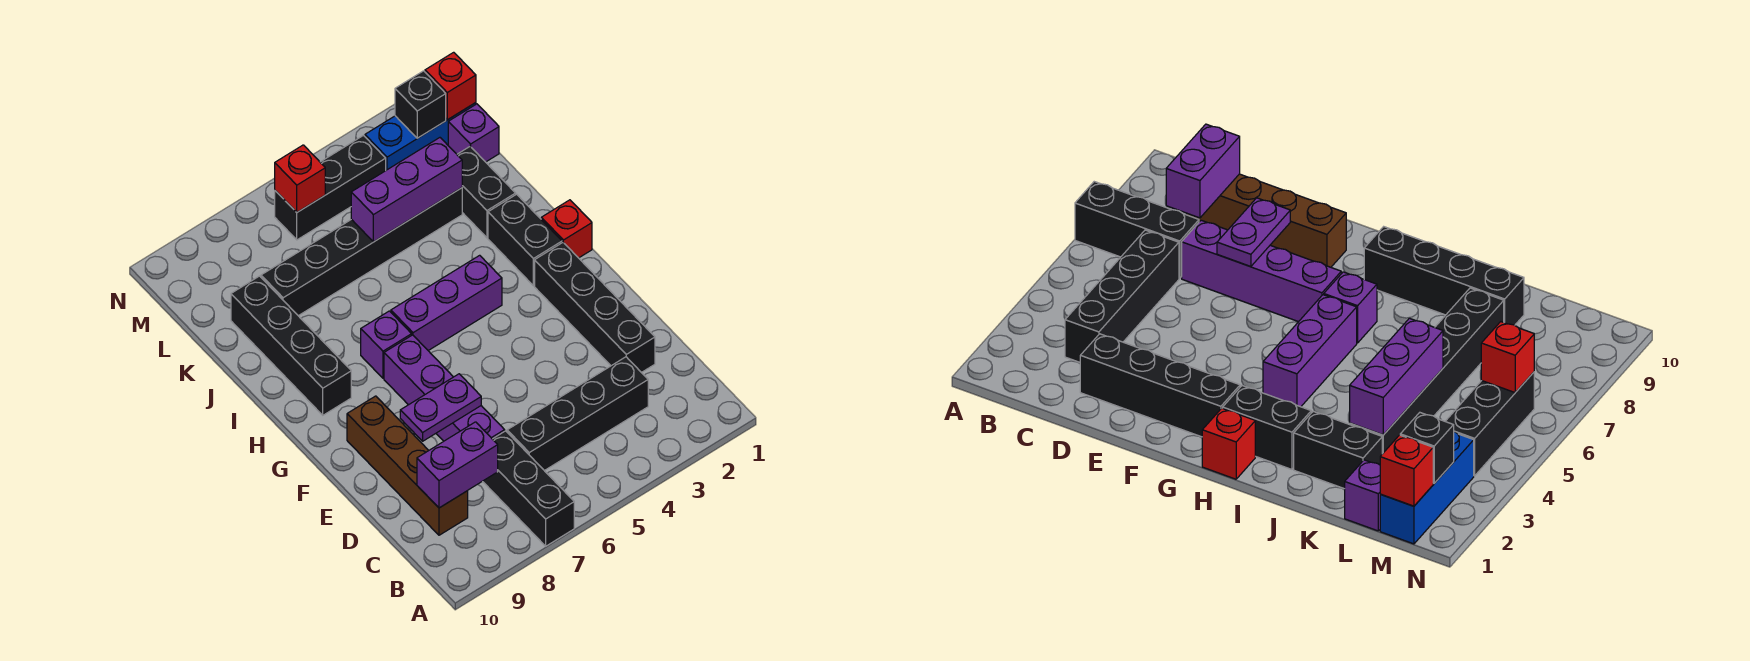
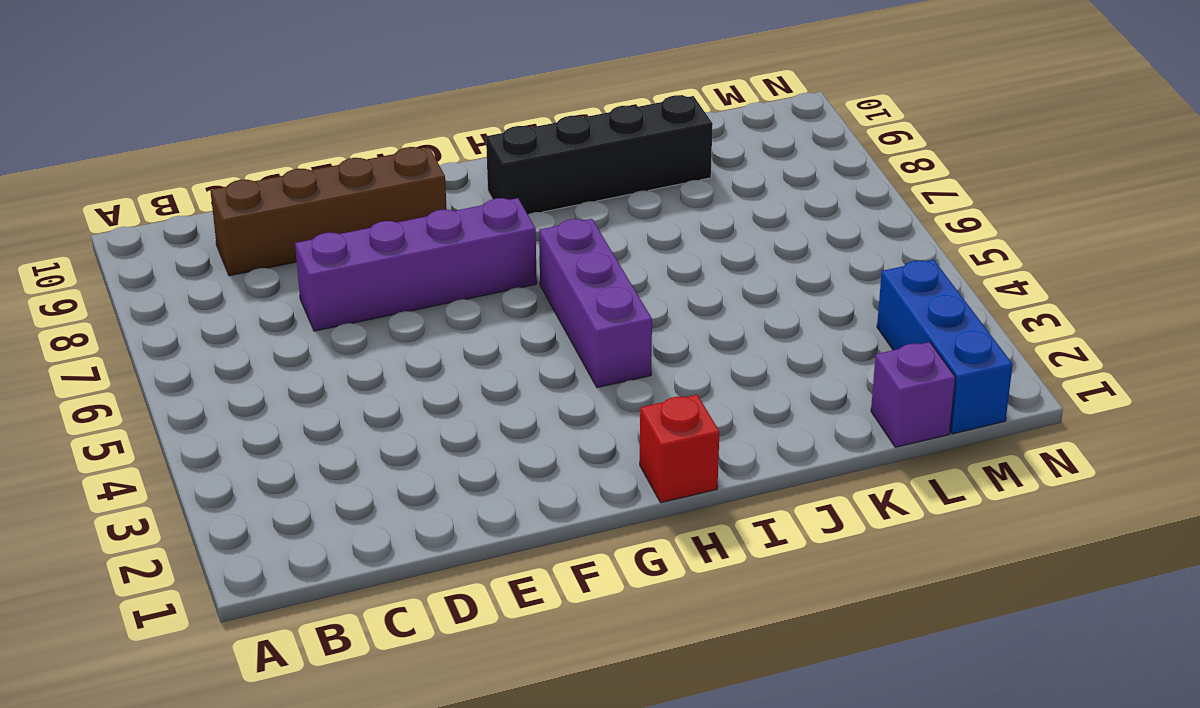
none -> black 1x3 brick [483,431,574,546]
none -> black 1x4 brick [507,357,648,471]
none -> black 1x4 brick [535,243,655,373]

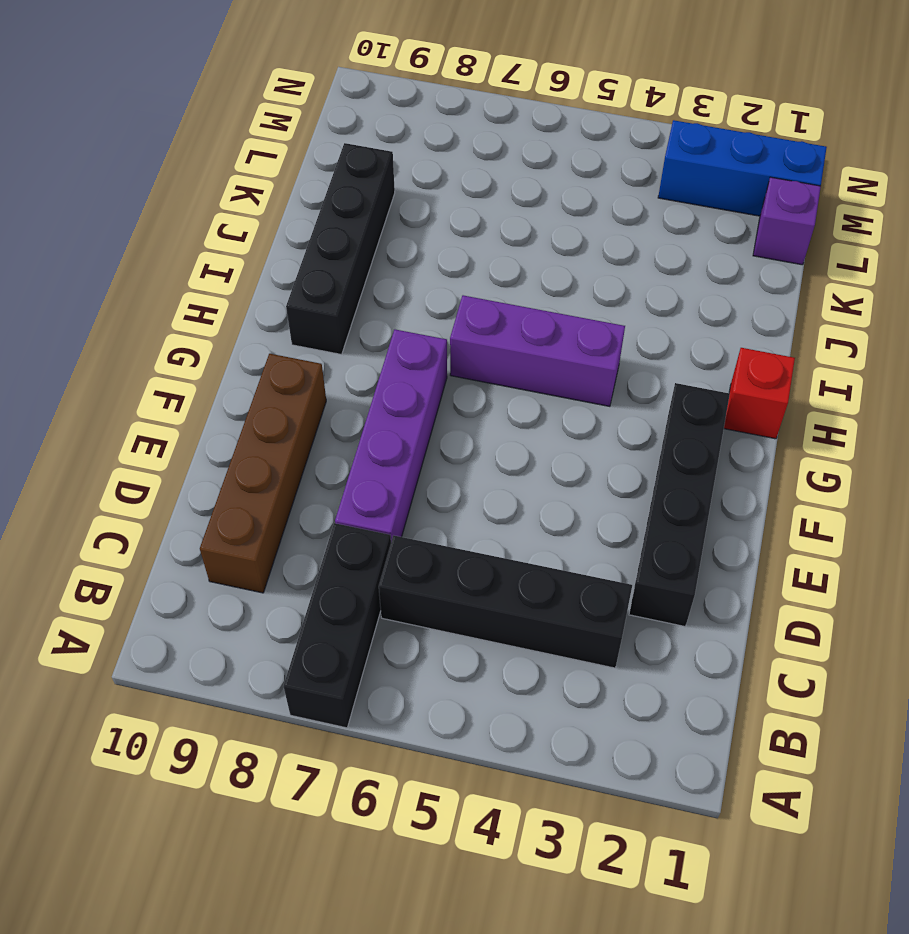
none -> black 1x2 brick [488,194,562,286]
none -> purple 1x1 brick [361,311,412,378]
none -> black 1x2 brick [457,147,516,238]

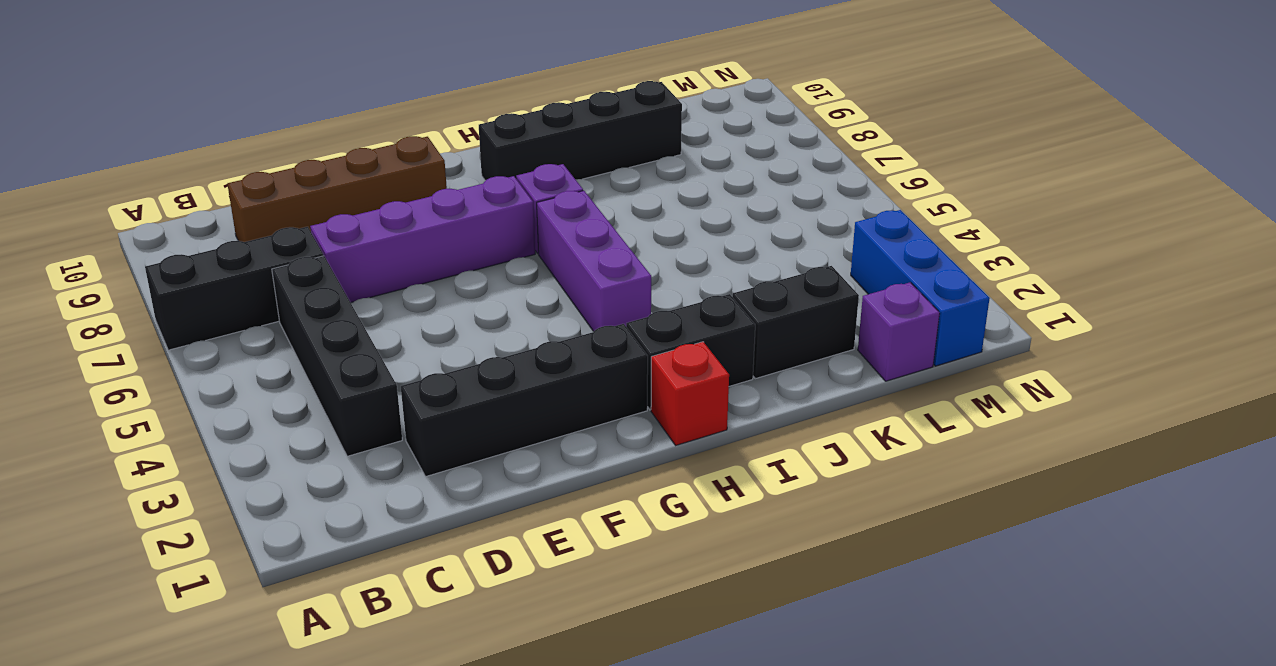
none -> black 1x6 brick [261,188,462,316]
none -> black 1x3 brick [275,136,386,240]
none -> purple 1x2 brick [417,422,498,508]

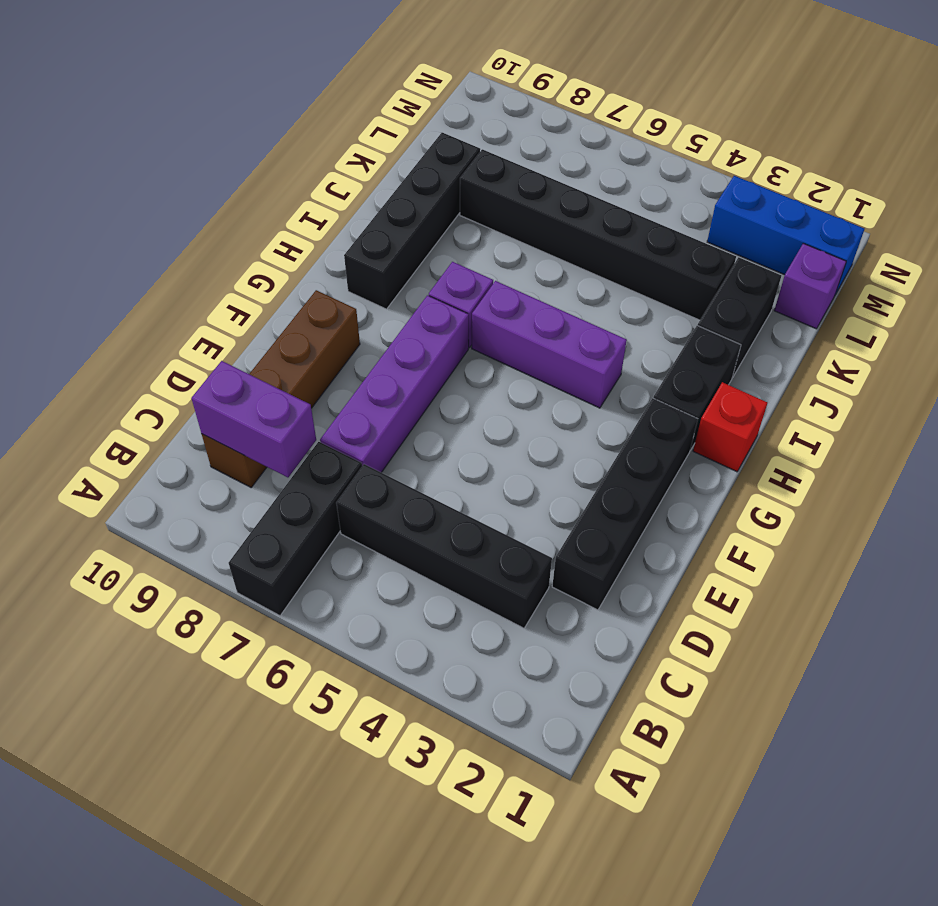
none -> black 1x3 brick [275,136,386,240]
none -> purple 1x2 plate [400,374,481,441]
none -> purple 1x3 brick [351,138,462,242]

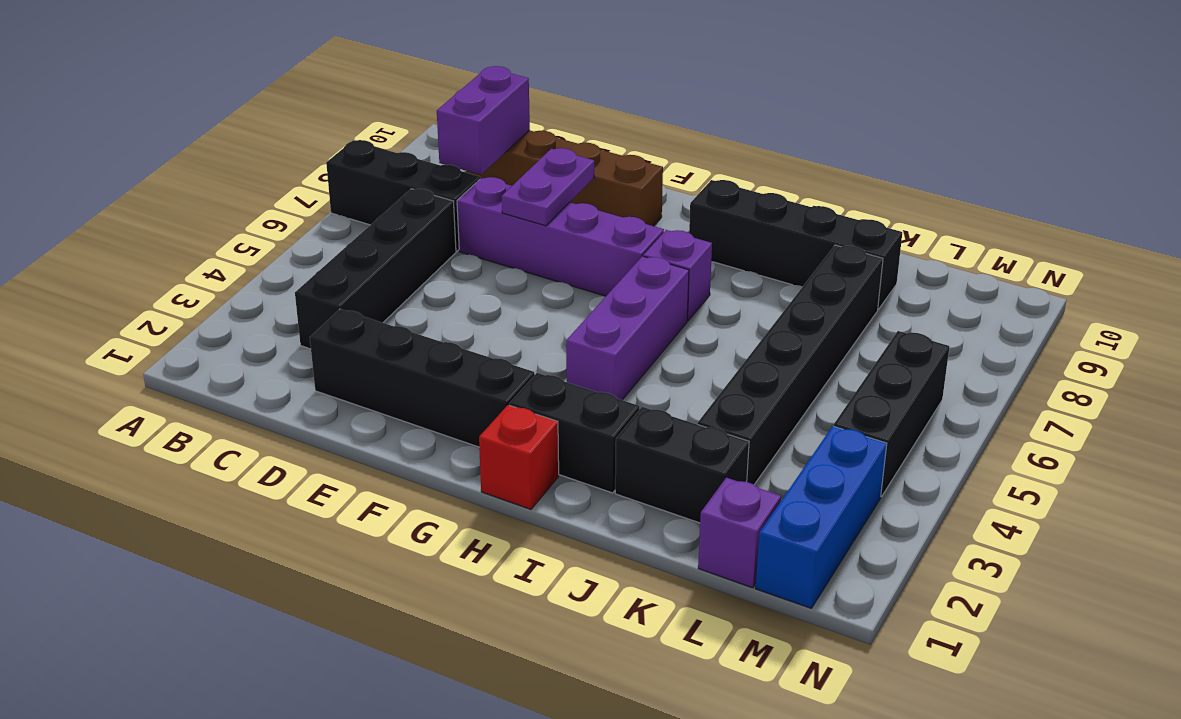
none -> purple 1x3 brick [351,138,462,242]
none -> red 1x1 brick [425,52,476,120]
none -> black 1x1 brick [395,71,446,138]

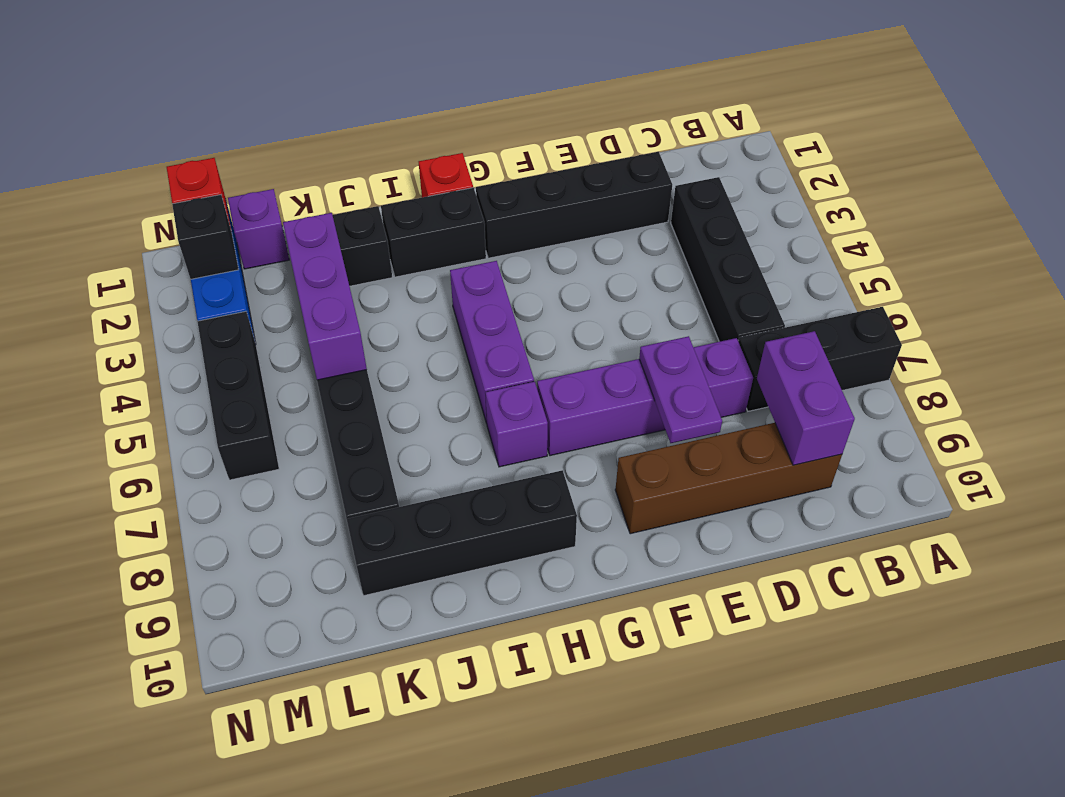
none -> red 1x1 brick [275,145,325,212]

